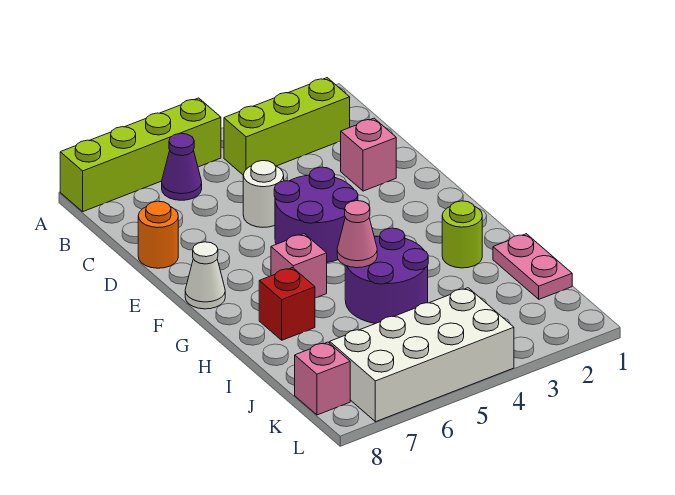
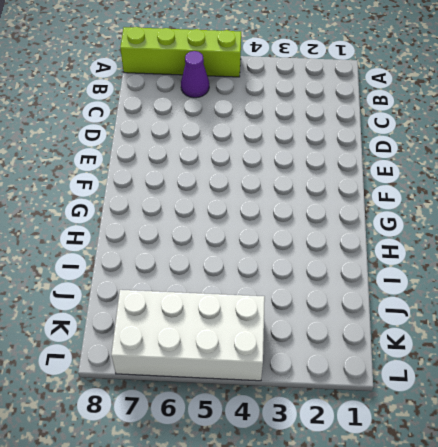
none -> lime 1x3 brick [224,78,350,175]
none -> pink 1x1 brick [341,118,396,191]
none -> white 1x1 round brick [243,161,284,227]

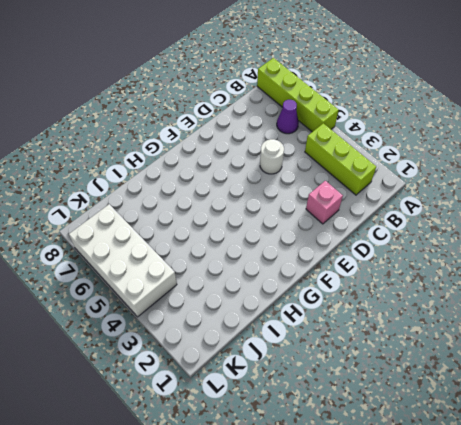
none -> orange 1x1 round brick [138,201,178,268]
none -> purple 2x2 round brick [274,167,358,263]
none -> white 1x1 cone [185,242,225,309]

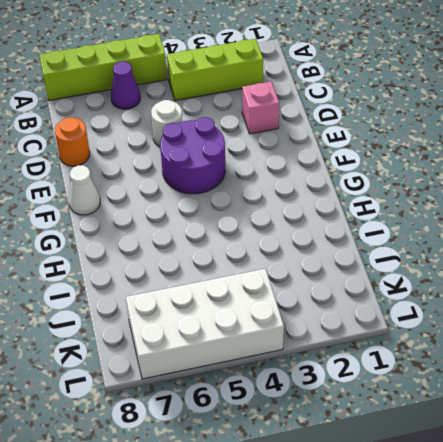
none -> pink 1x1 brick [271,234,327,298]
none -> lime 1x1 round brick [442,201,482,268]
none -> purple 2x2 round brick [345,228,428,323]

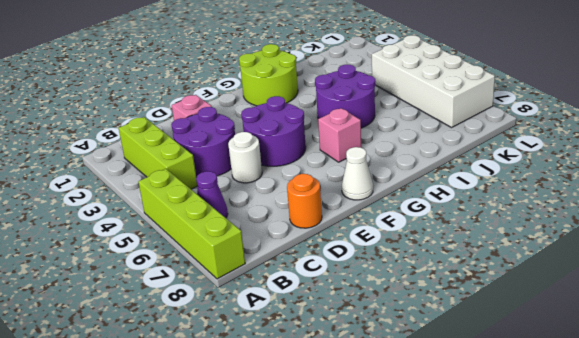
purple 2x2 round brick [171,107,235,177] -> none
lime 2x2 round brick [239,44,298,106] -> lime 1x1 round brick [442,201,482,268]
none -> red 1x1 brick [259,268,315,340]
none -> pink 1x2 plate [493,234,572,299]
none -> pink 1x1 brick [295,342,350,415]

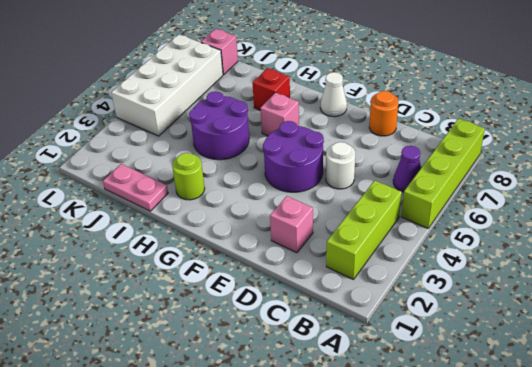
none -> pink 1x1 cone [337,201,377,268]

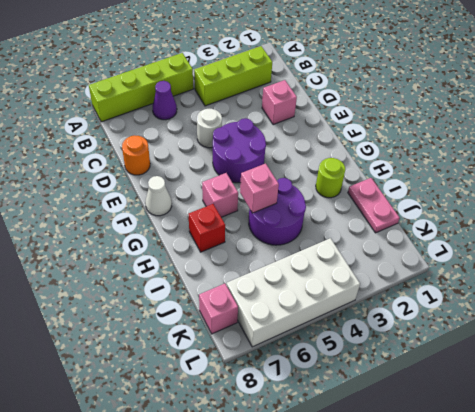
pink 1x1 brick [240,163,279,213] -> pink 1x1 cone [337,201,377,268]

